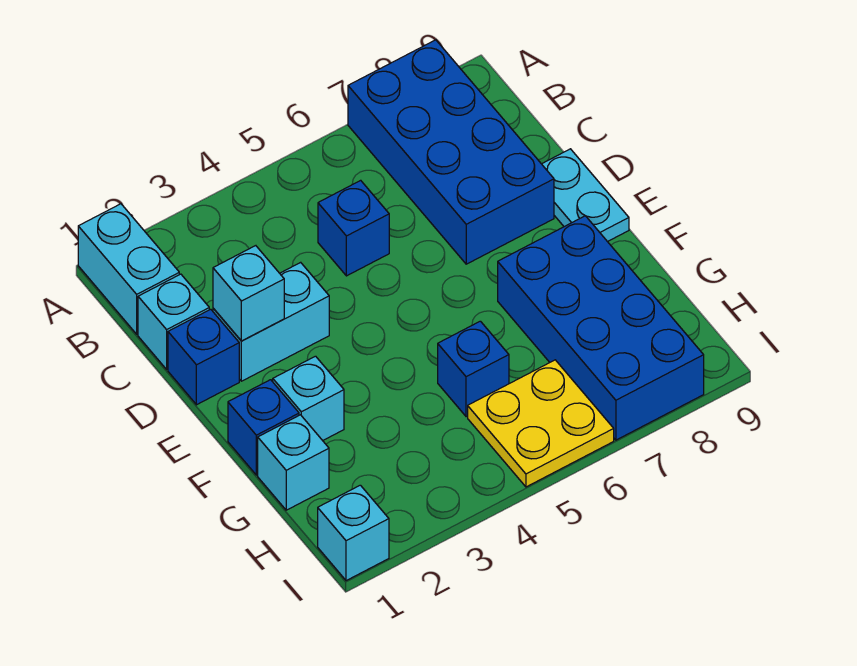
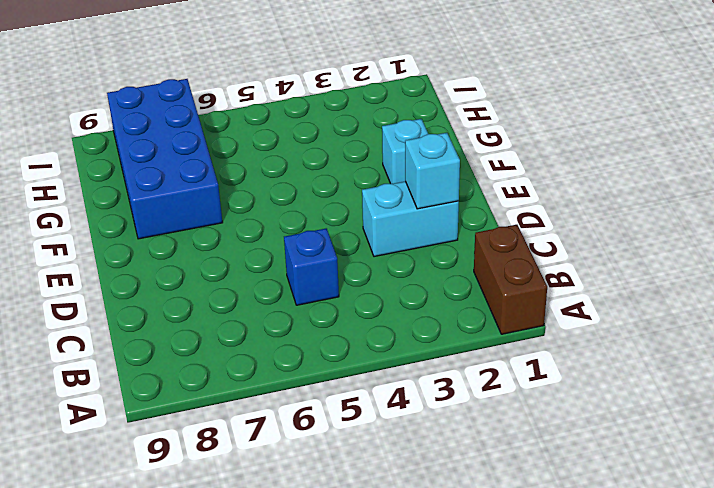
brown 1x2 brick [474,225,547,334] -> cyan 1x2 brick [78,204,179,334]
none -> blue 2x4 brick [348,40,554,264]
none -> cyan 1x1 brick [138,274,209,369]
none -> blue 1x1 brick [168,309,239,405]

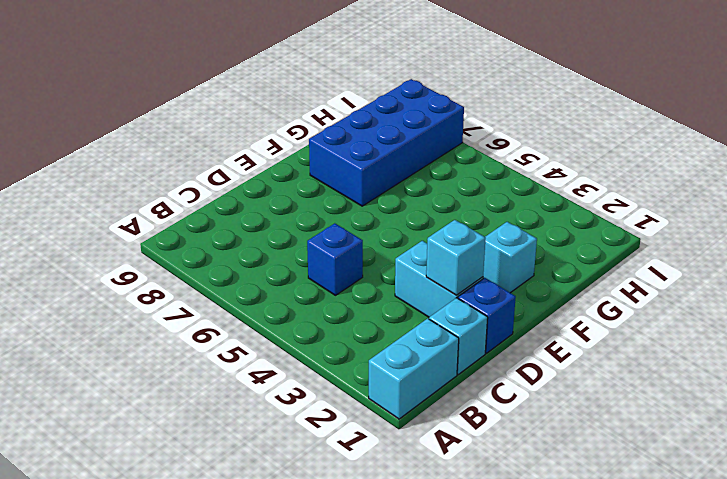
none -> blue 2x4 brick [348,40,554,264]
none -> cyan 1x2 plate [542,149,629,242]
none -> blue 1x1 brick [228,380,299,475]

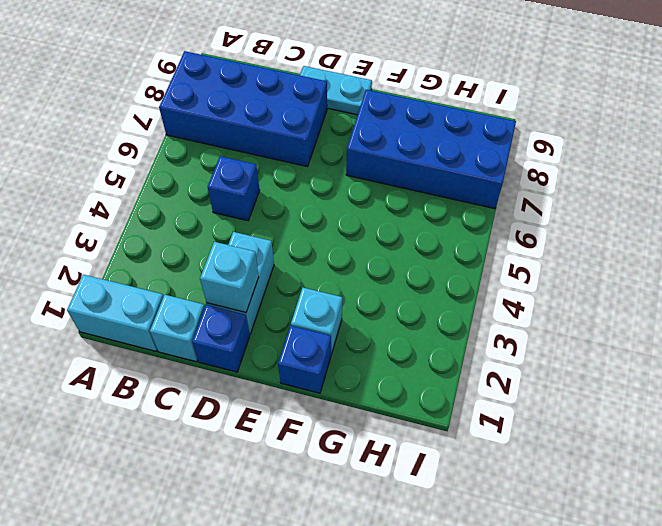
none -> cyan 1x1 brick [258,415,329,510]
none -> blue 1x1 brick [438,321,509,417]
none -> yellow 2x2 plate [468,360,614,487]

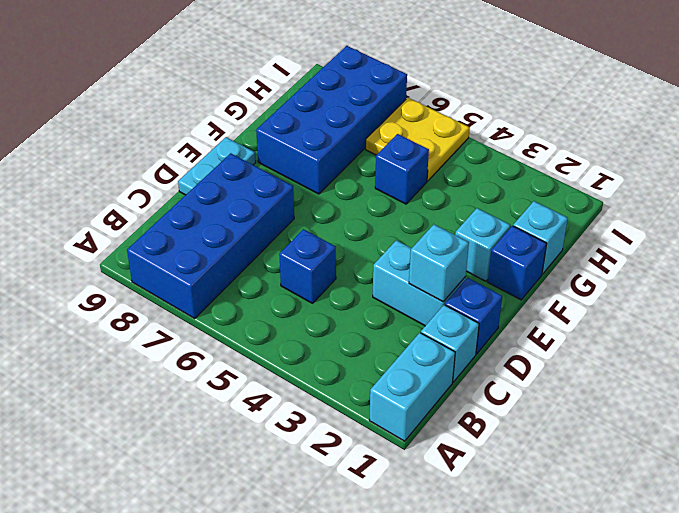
none -> cyan 1x1 brick [318,485,389,581]

